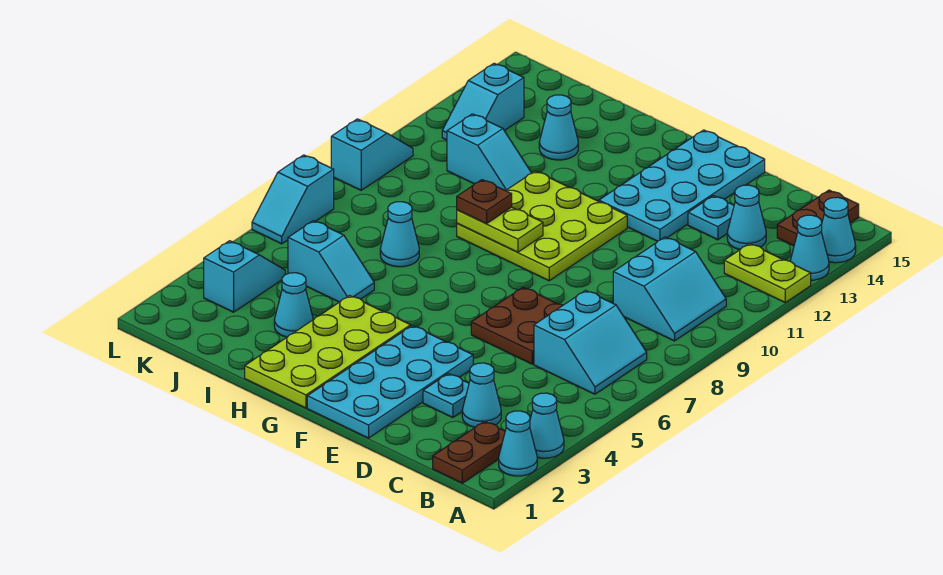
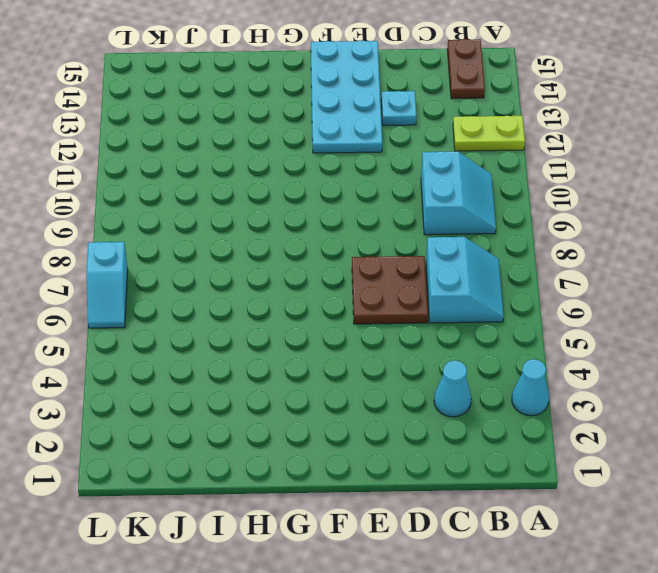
none -> cyan 1x1 cone [499,411,537,476]
none -> cyan 1x1 cone [790,215,829,280]
none -> cyan 1x1 cone [821,197,856,263]

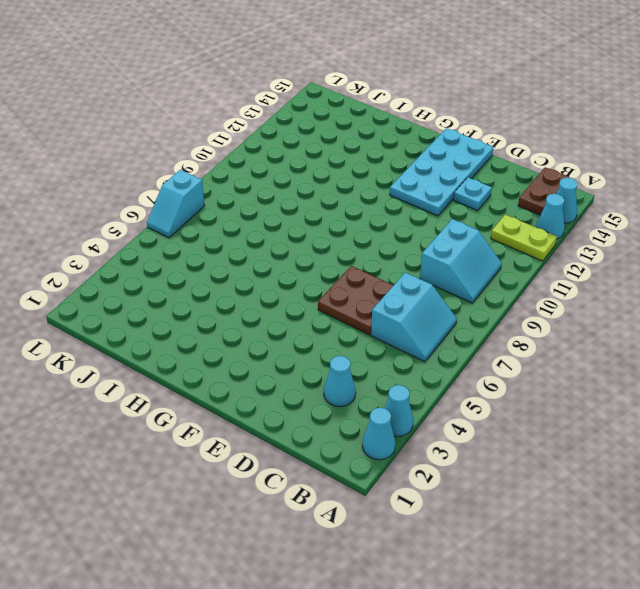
none -> brown 1x2 plate [433,421,505,483]
none -> cyan 1x1 cone [727,185,766,250]
none -> cyan 1x1 plate [423,374,469,418]

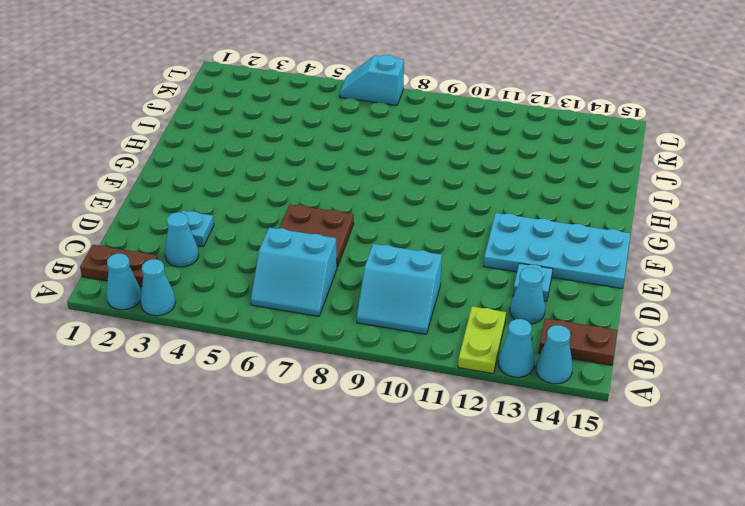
none -> cyan 2x4 plate [307,326,473,438]
none -> lime 3x3 plate [457,171,627,281]
none -> lime 2x4 plate [245,296,411,408]

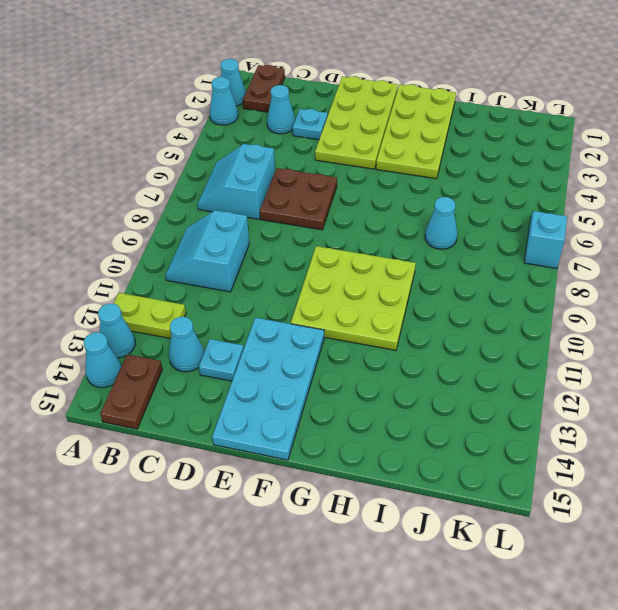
lime 2x4 plate [315,76,398,169] -> cyan 2x4 plate [307,326,473,438]
none -> cyan 1x1 cone [274,273,313,337]
none -> cyan 1x2 slope [288,221,374,302]
none -> cyan 1x2 slope [447,114,531,191]

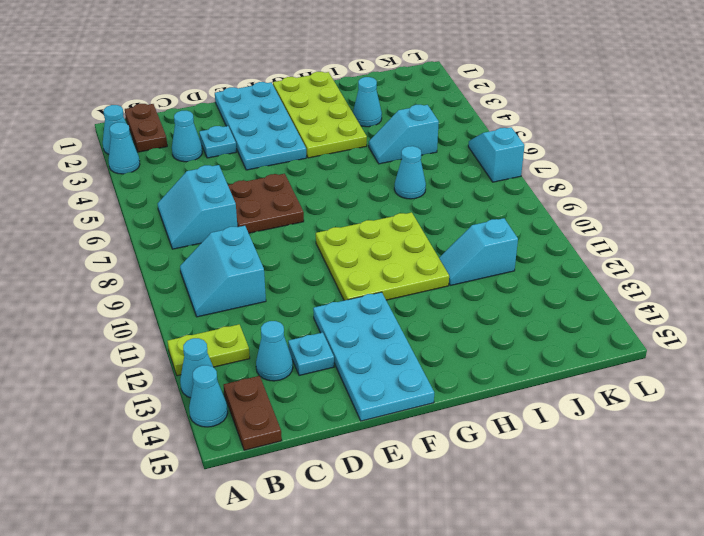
none -> cyan 1x1 cone [539,95,578,160]
none -> cyan 1x2 slope [204,241,285,312]
none -> cyan 1x2 slope [442,63,524,140]

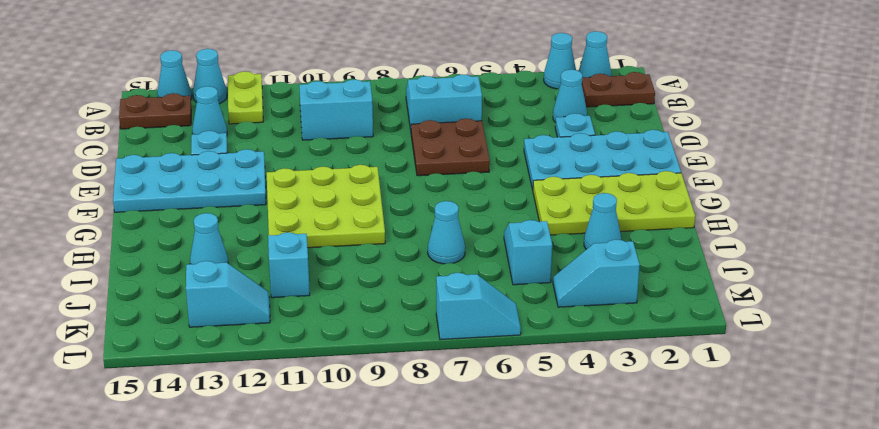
none -> cyan 1x2 slope [331,119,413,190]
none -> lime 1x2 plate [457,207,543,252]
none -> brown 1x1 plate [457,180,512,224]

